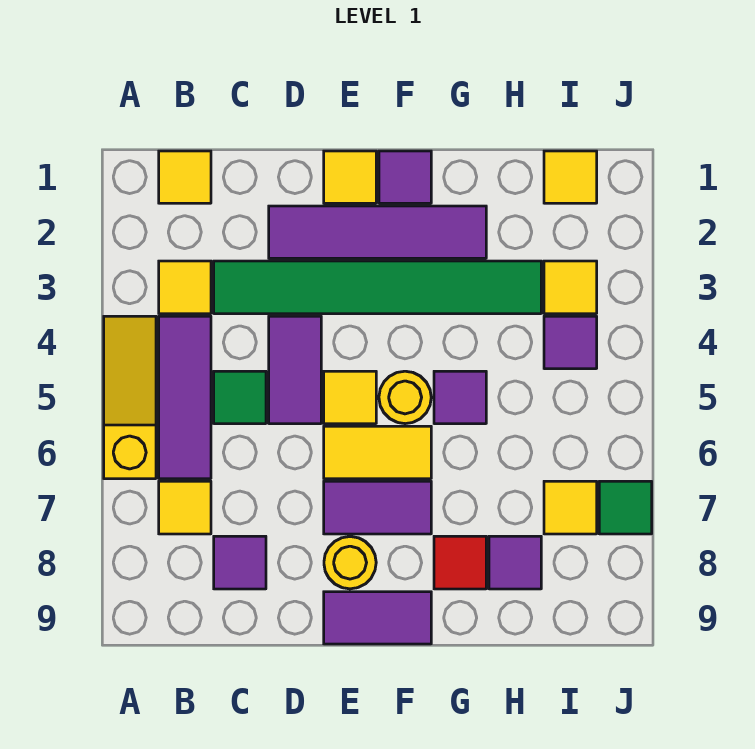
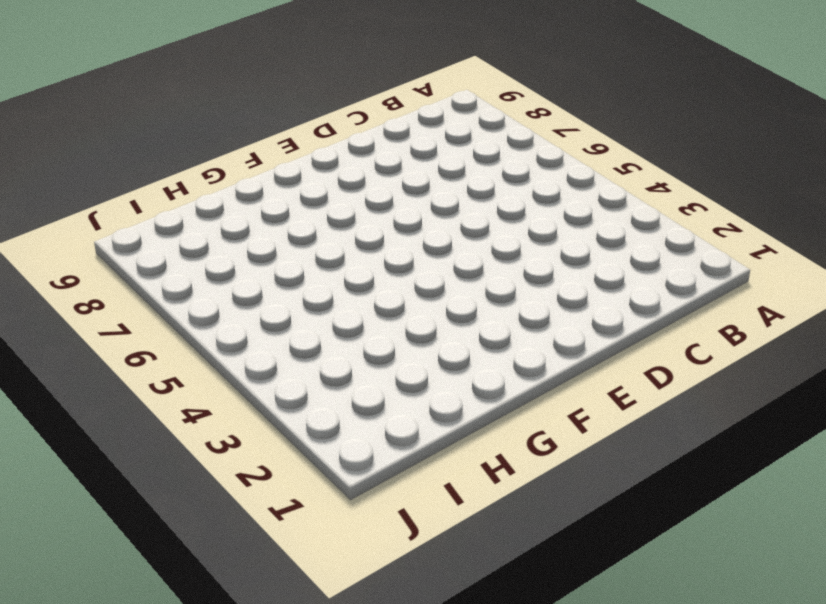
none -> yellow 1x3 slope [104,316,156,479]
none -> yellow 1x1 tile [159,151,211,203]
none -> yellow 1x1 tile [159,261,211,314]

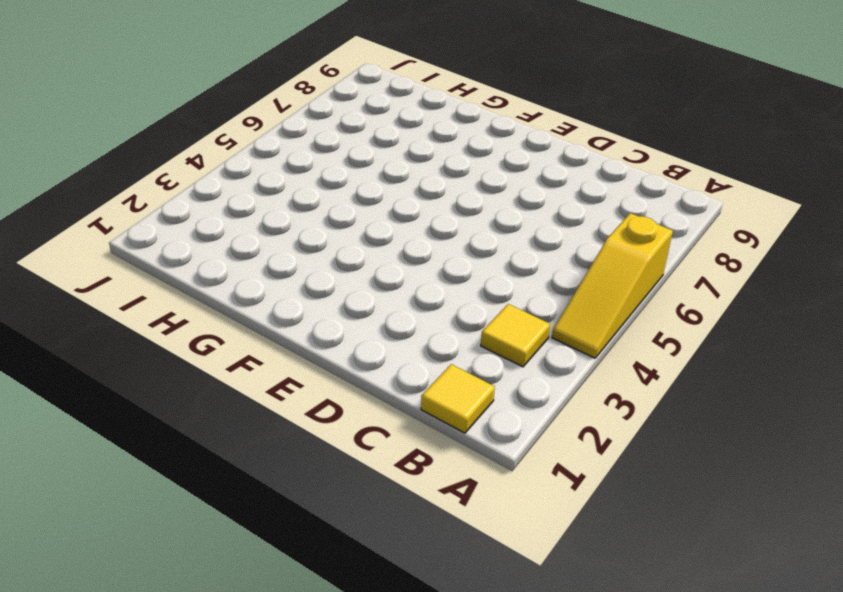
none -> purple 1x3 tile [159,316,211,479]
none -> yellow 1x1 tile [159,481,211,534]
none -> green 1x6 tile [214,261,541,314]

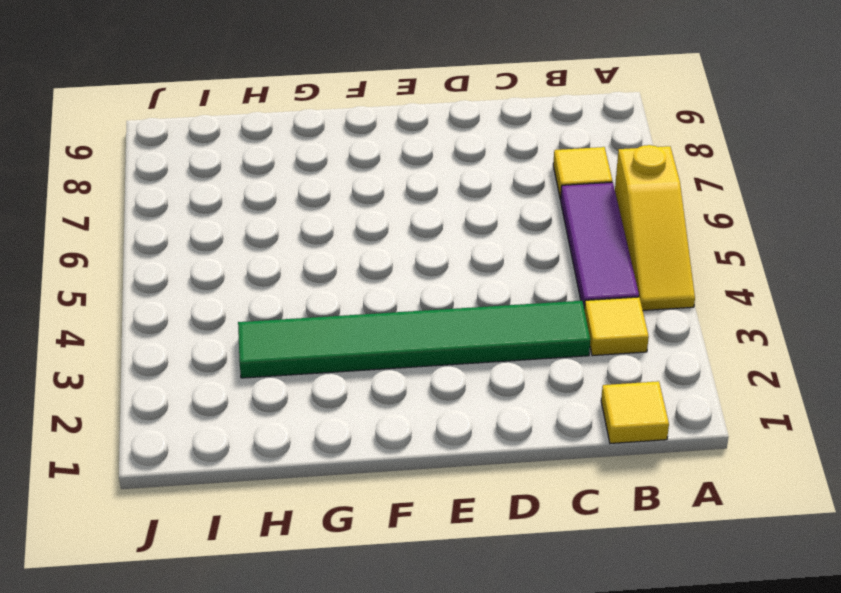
none -> green 1x1 tile [214,371,266,424]
none -> purple 1x1 tile [214,536,266,589]
none -> purple 1x4 tile [269,206,486,258]

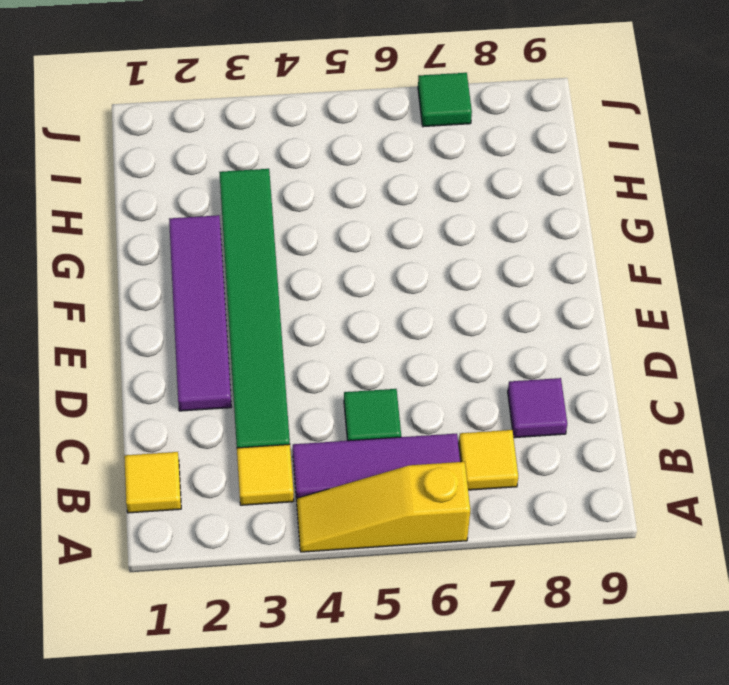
none -> purple 1x2 tile [269,316,321,424]
none -> yellow 1x1 tile [324,151,376,203]
none -> yellow 1x1 tile [324,371,376,424]

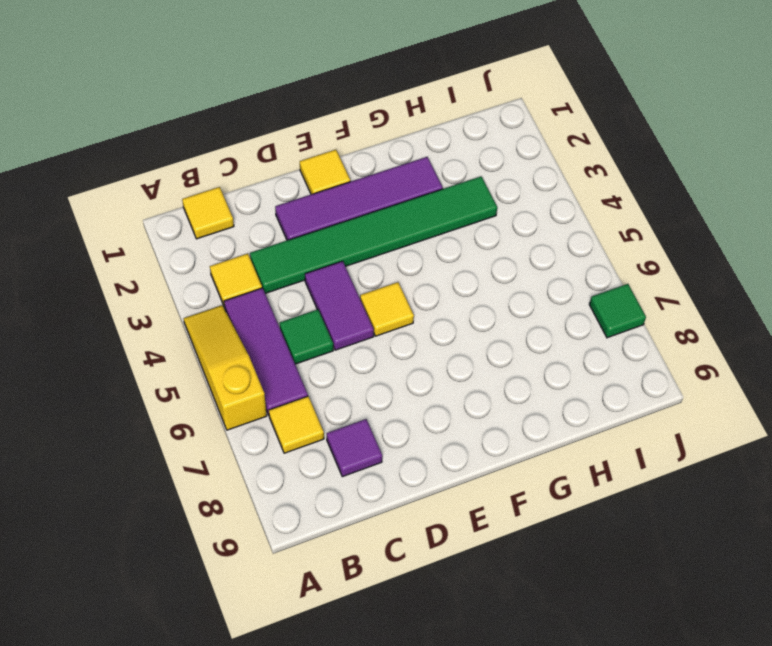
none -> yellow 1x2 tile [324,426,431,479]
none -> purple 1x2 tile [324,481,431,534]
none -> yellow 1x1 round brick [324,537,376,589]

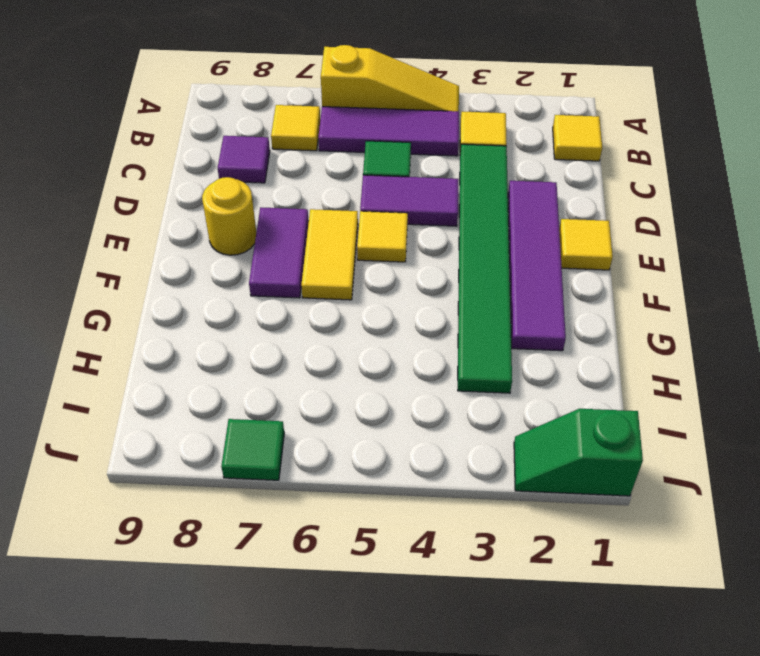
green 1x2 slope [514,409,643,496] -> none
none -> purple 1x2 tile [324,592,431,644]
none -> purple 1x1 tile [379,151,431,203]
none -> yellow 1x1 round brick [379,371,431,424]

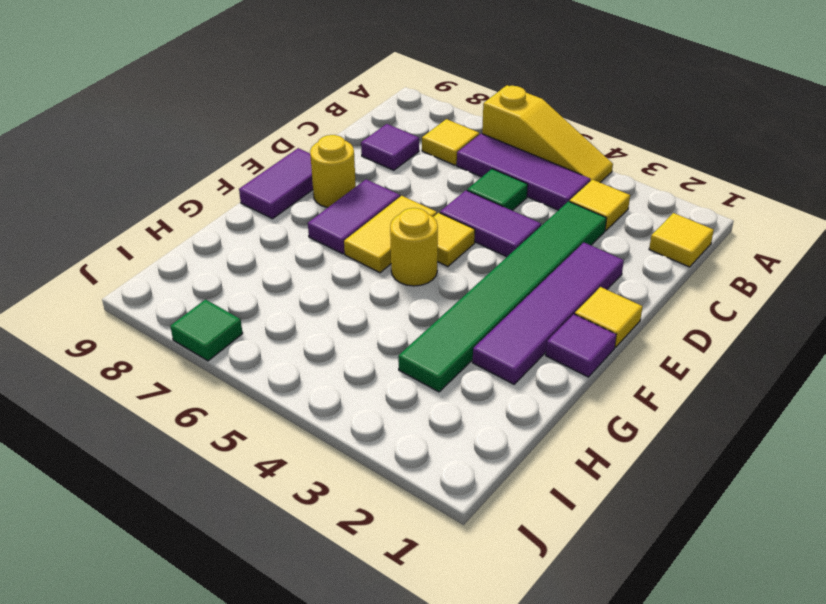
none -> purple 1x1 tile [434,371,486,424]
none -> red 1x1 tile [434,536,486,589]
none -> purple 1x1 tile [489,536,541,589]

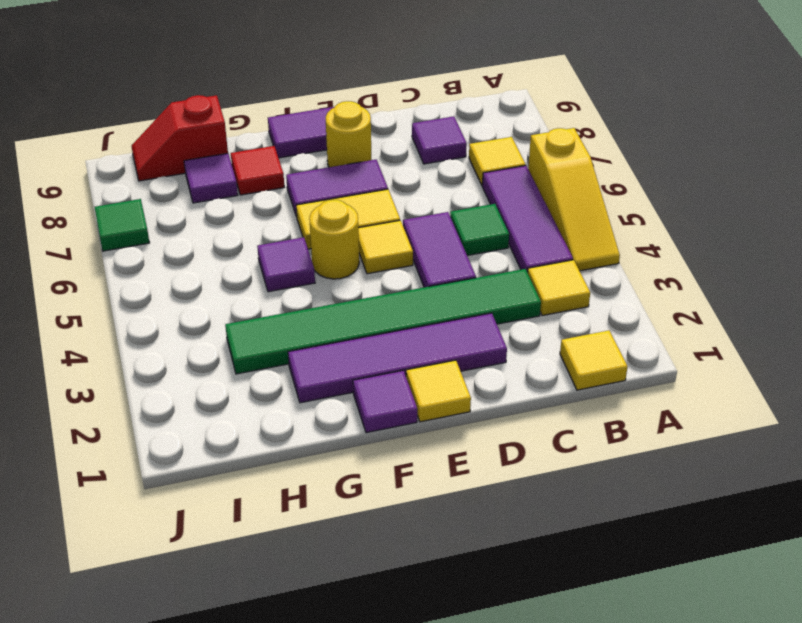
red 1x2 slope [132,95,228,181] -> none
none -> yellow 1x1 tile [544,151,597,203]
none -> yellow 1x1 tile [544,261,597,314]
none -> purple 1x1 tile [544,316,597,369]

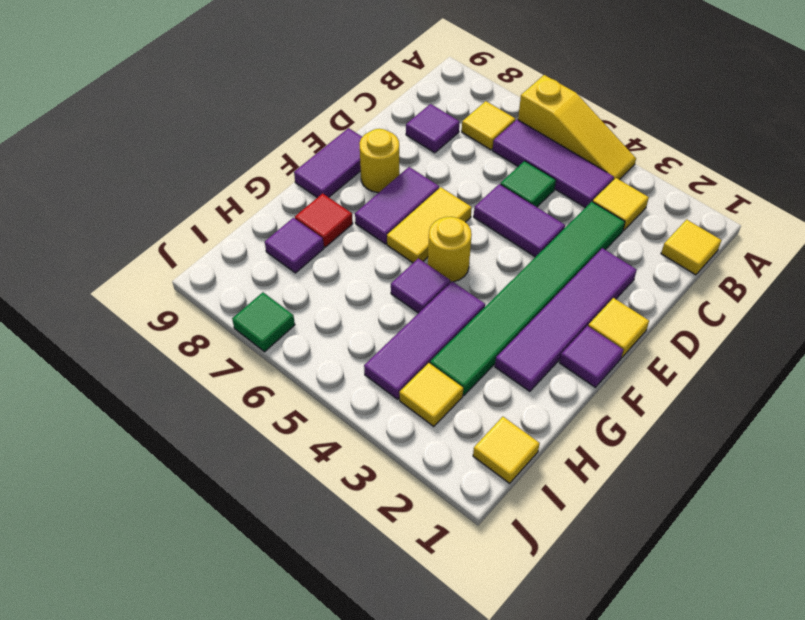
purple 1x3 tile [364,282,485,399] -> purple 1x1 tile [544,316,597,369]
none -> yellow 1x1 tile [324,371,376,424]
none -> yellow 1x1 tile [544,481,597,534]

